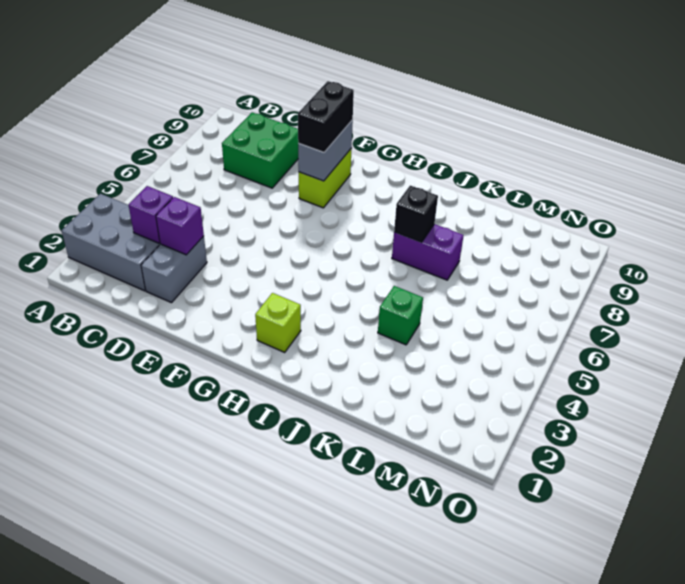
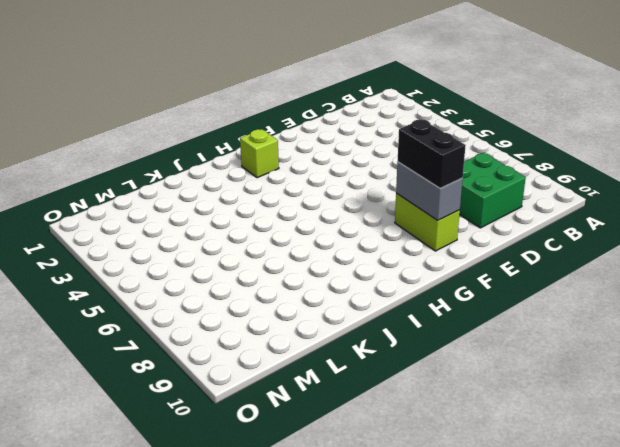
none -> grey 2x3 brick [62,194,160,291]
none -> grey 1x2 brick [141,236,207,303]
none -> purple 1x2 brick [392,224,464,280]

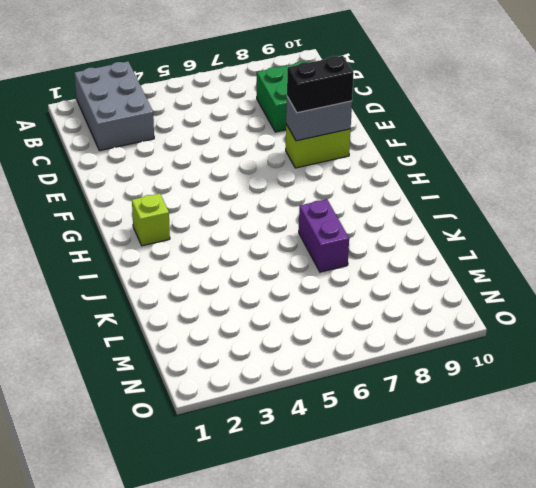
none -> grey 1x2 brick [141,236,207,303]
none -> green 1x1 brick [378,286,423,345]
none -> purple 1x1 brick [129,186,173,243]

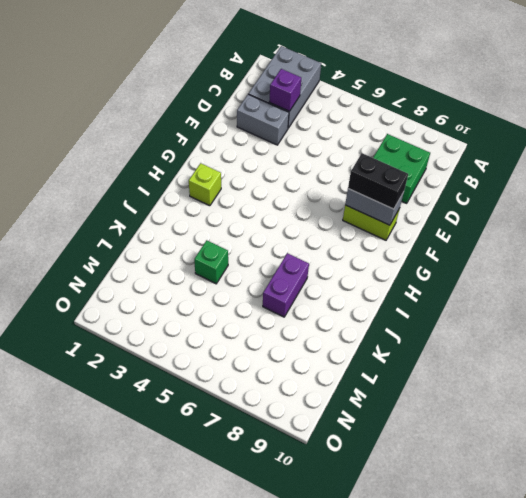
none -> purple 1x1 brick [156,197,204,255]
none -> black 1x1 brick [394,186,438,242]

